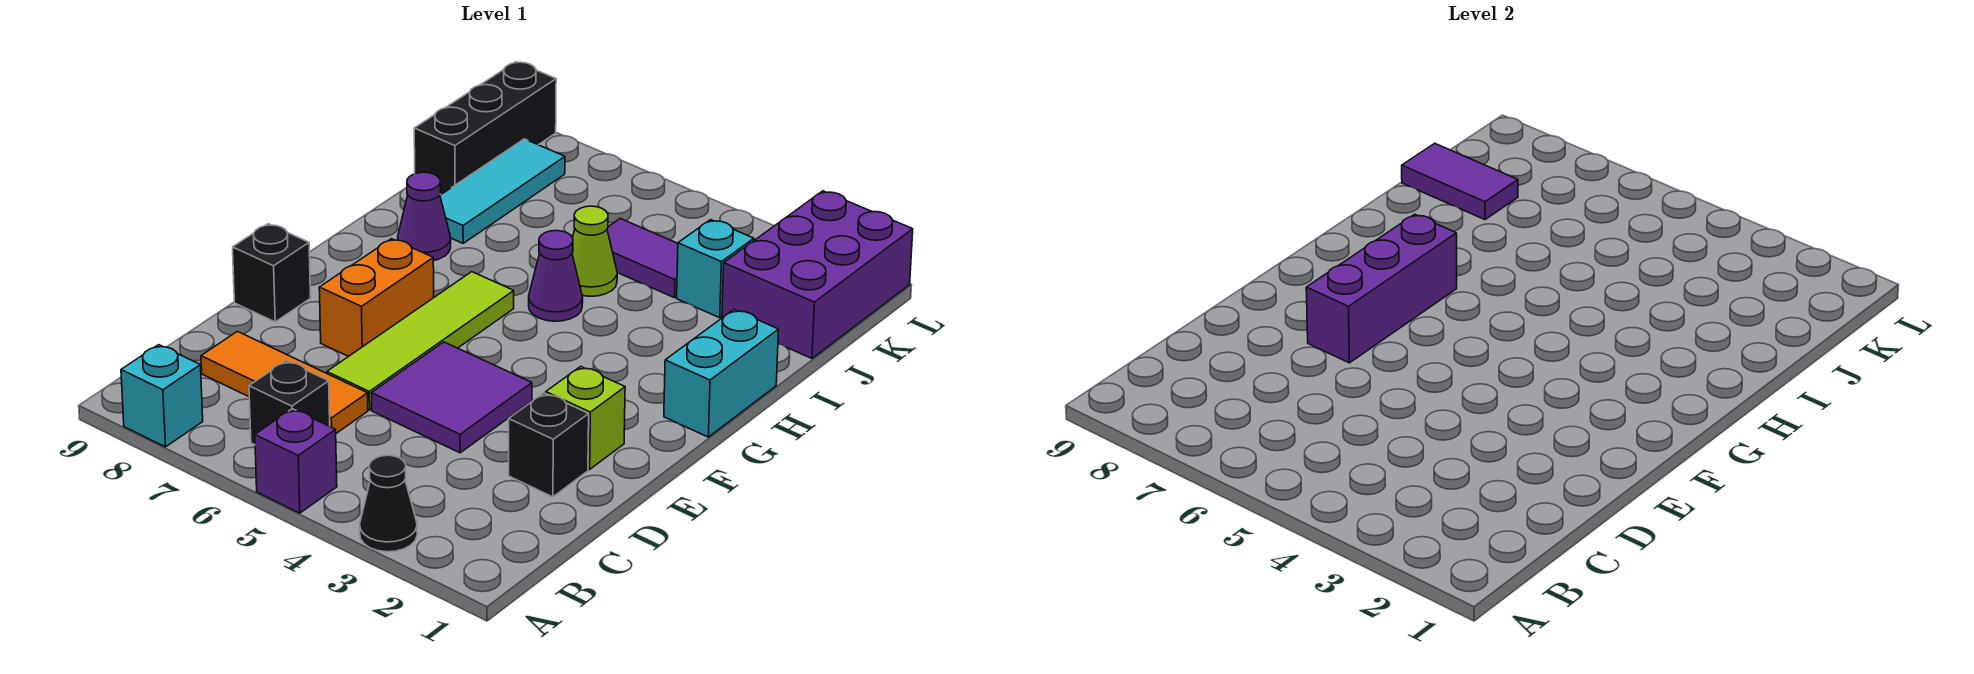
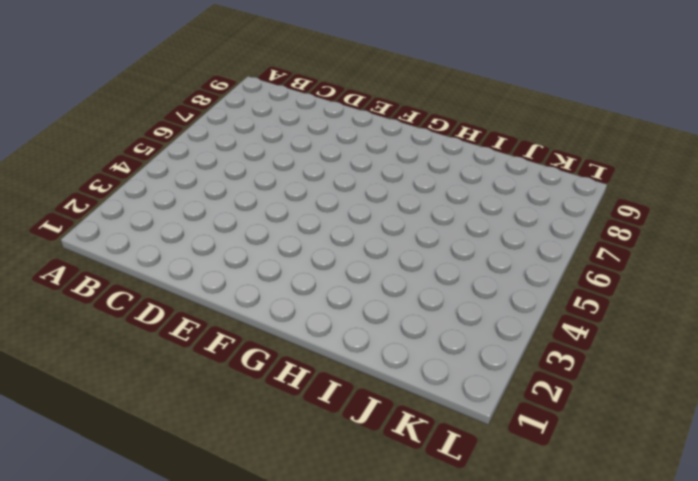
none -> black 1x1 cone [360,455,417,552]
none -> purple 1x1 brick [255,409,337,513]
none -> cyan 1x1 brick [121,345,203,447]

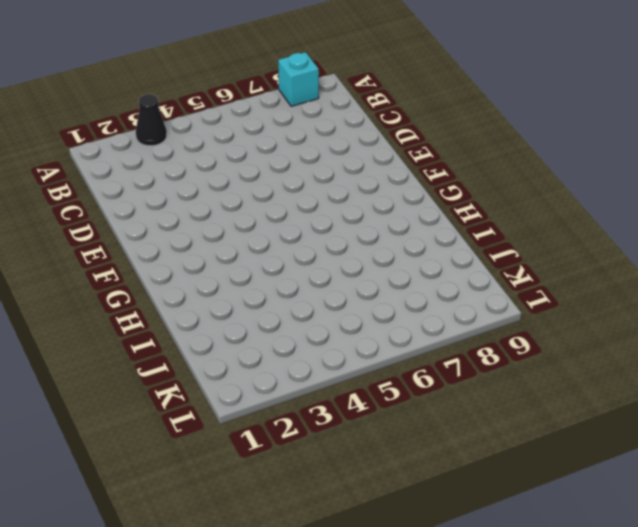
none -> purple 1x1 brick [255,409,337,513]
none -> black 1x1 brick [249,361,330,445]
none -> orange 1x3 tile [201,331,368,433]

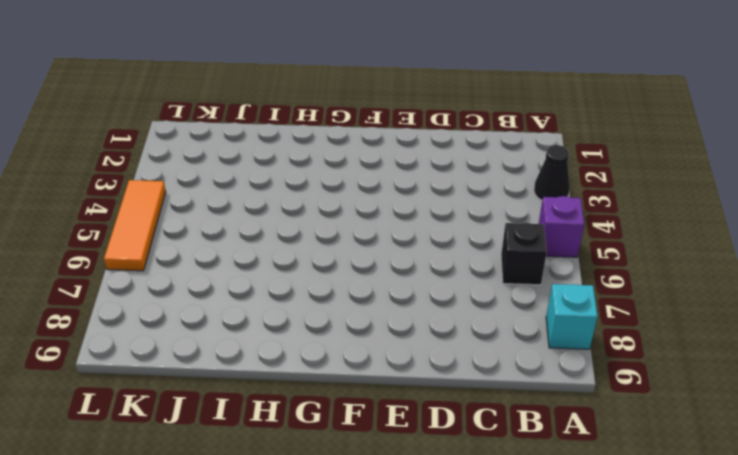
orange 1x3 tile [104,180,166,271] -> orange 1x3 tile moved to [201,331,368,433]
none -> black 1x1 brick [509,393,589,497]
none -> purple 2x2 tile [371,342,532,453]
none -> lime 1x4 tile [327,272,514,410]

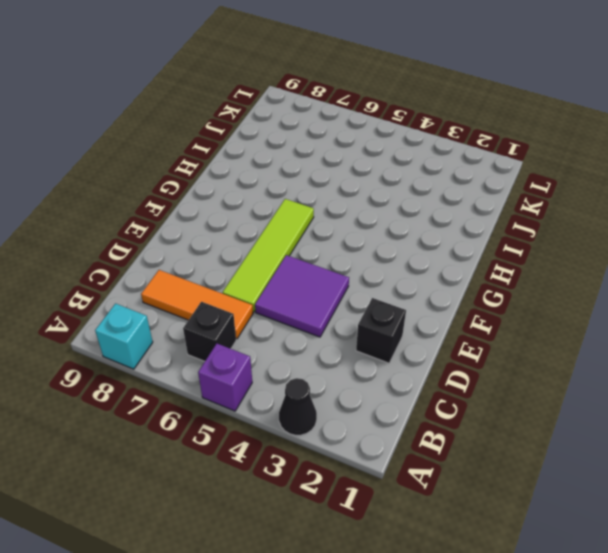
none -> lime 1x1 brick [546,366,625,469]
none -> orange 1x2 brick [319,239,434,356]
none -> black 1x1 brick [233,224,311,322]

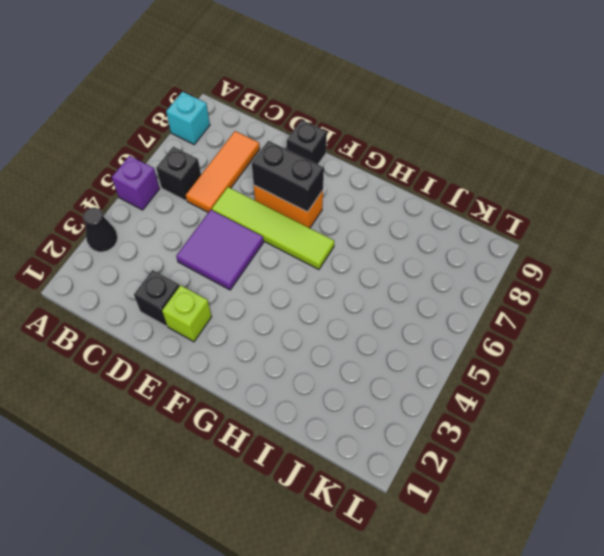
black 1x2 brick [252,141,324,212] -> purple 1x3 brick [1306,214,1457,363]
none -> cyan 1x2 brick [664,310,779,437]
none -> purple 1x1 cone [529,231,583,321]
none -> purple 1x1 cone [398,172,451,261]

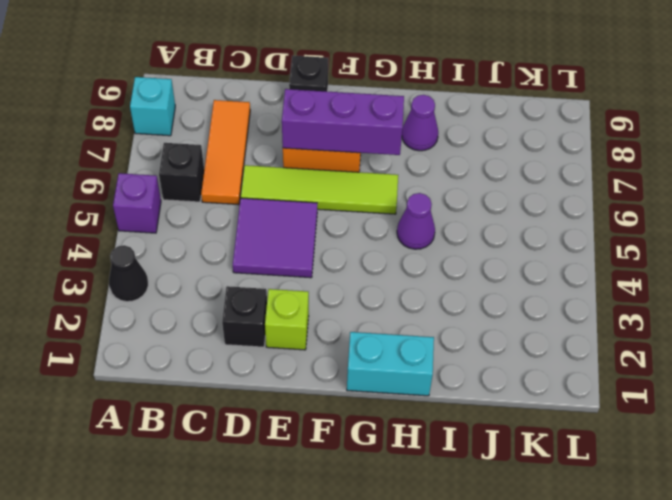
none -> lime 1x1 cone [572,206,617,296]
none -> cyan 1x3 tile [440,139,565,243]
none -> purple 2x3 brick [722,191,913,358]

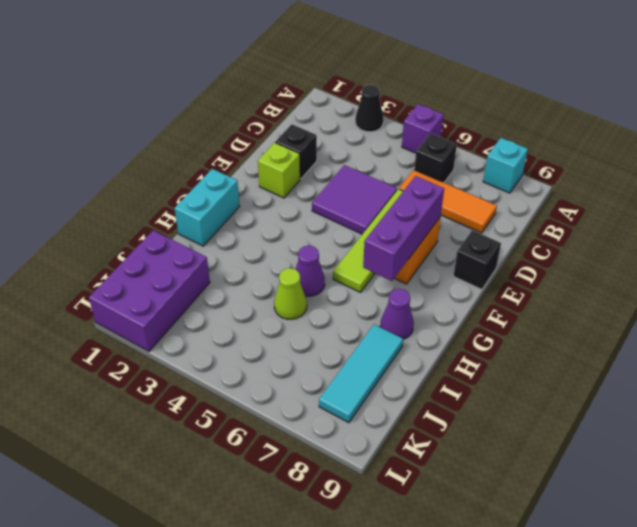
none -> cyan 1x1 brick [677,220,754,318]
none -> purple 1x2 tile [607,219,678,298]
none -> black 1x3 brick [414,62,556,194]

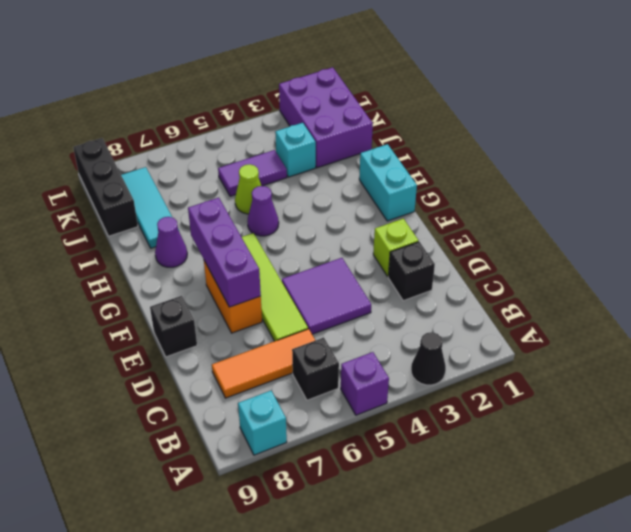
none -> purple 1x2 tile [1402,143,1518,220]

